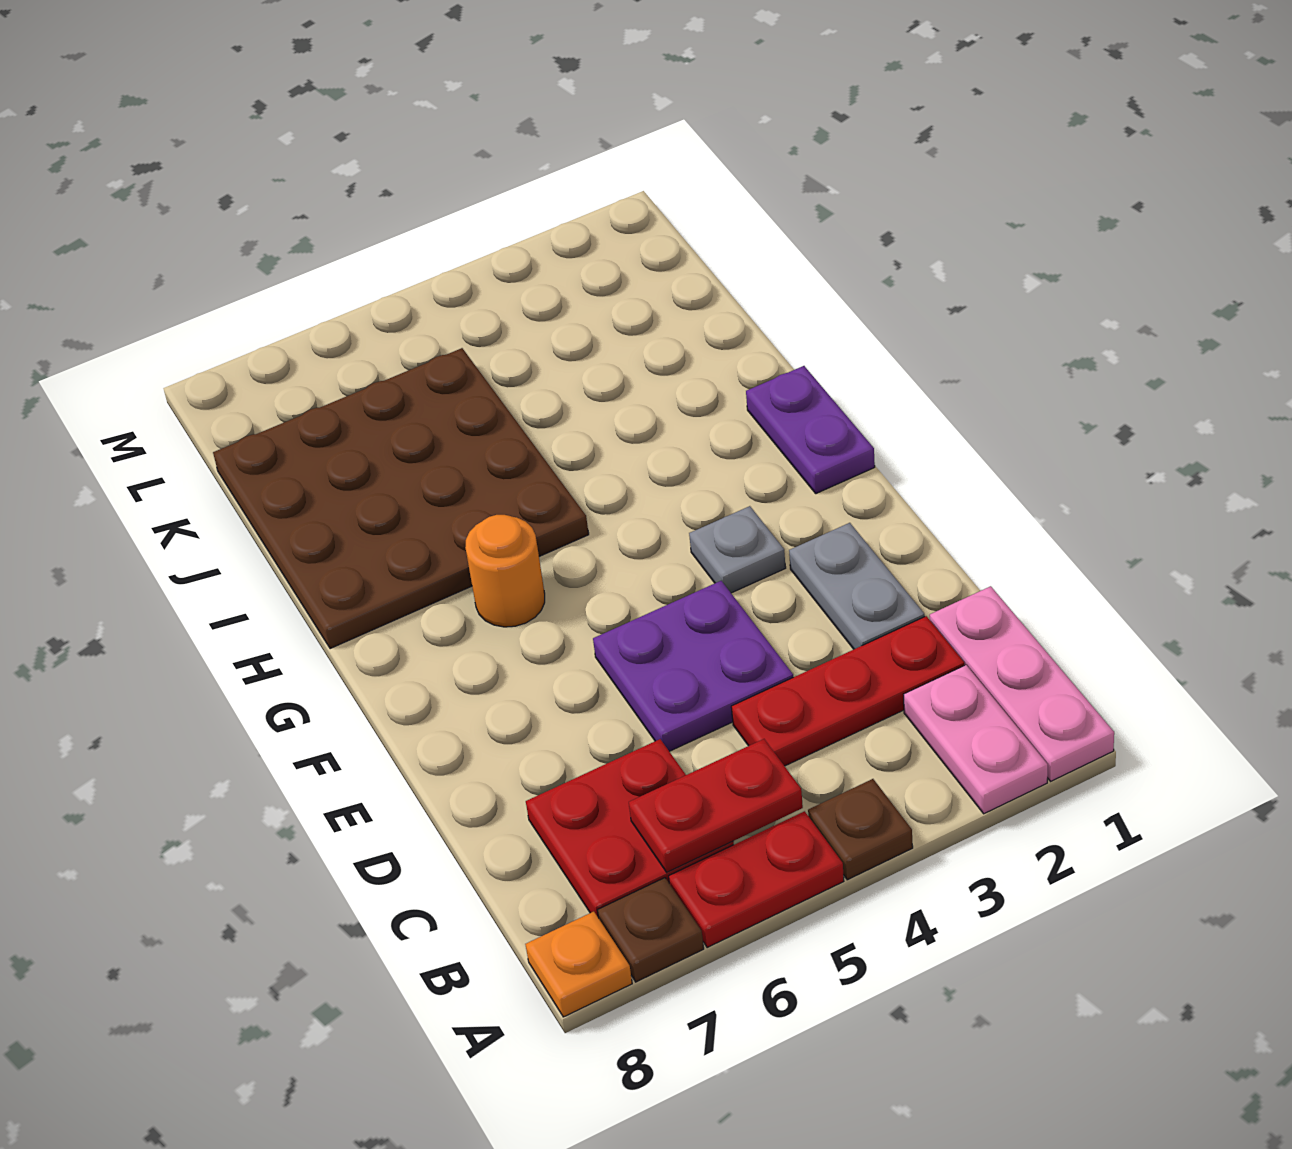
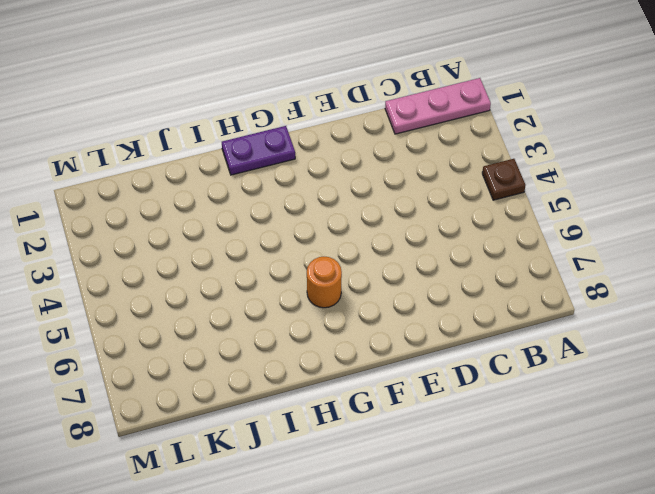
none -> pink 1x2 plate [904,665,1048,814]
none -> red 1x2 plate [669,811,844,948]
none -> brown 1x1 plate [597,878,704,982]

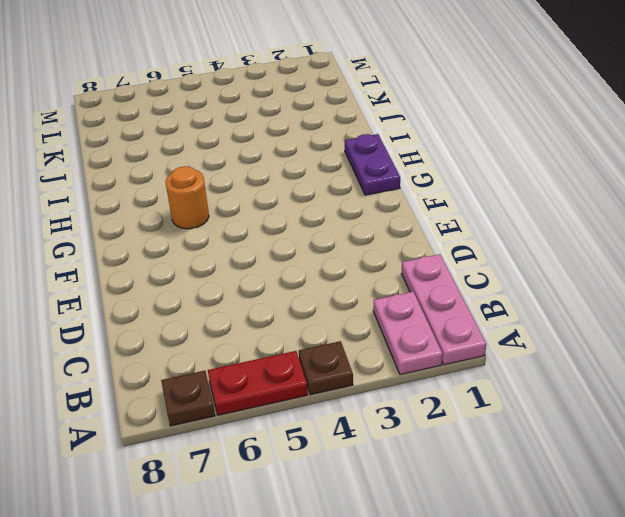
none -> orange 1x1 plate [525,912,632,1017]
none -> red 2x2 plate [526,739,734,918]
none -> red 1x3 plate [731,616,964,766]

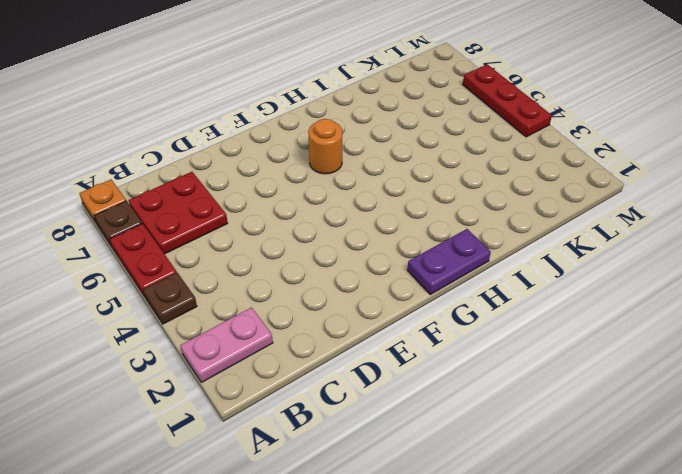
red 1x3 plate [463,65,552,137] -> red 1x3 plate moved to [731,616,964,766]
none -> pink 1x3 plate [929,586,1114,781]
none -> grey 1x2 plate [789,523,925,649]
none -> purple 2x2 plate [593,581,793,751]

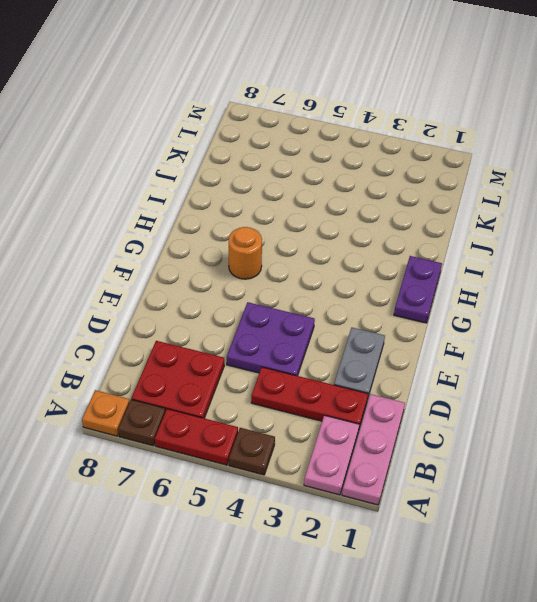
none -> grey 1x1 plate [689,506,786,593]
none -> brown 4x4 plate [213,348,589,649]
none -> red 1x2 plate [629,739,803,872]

